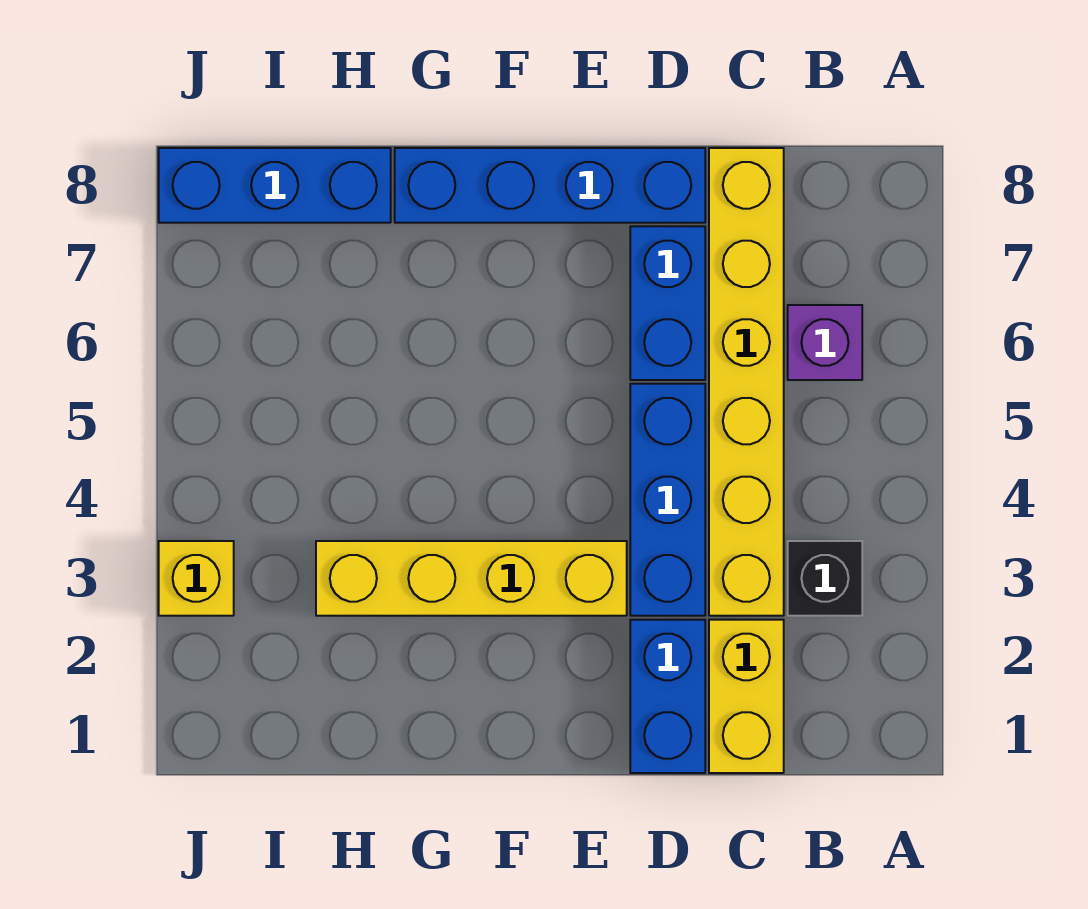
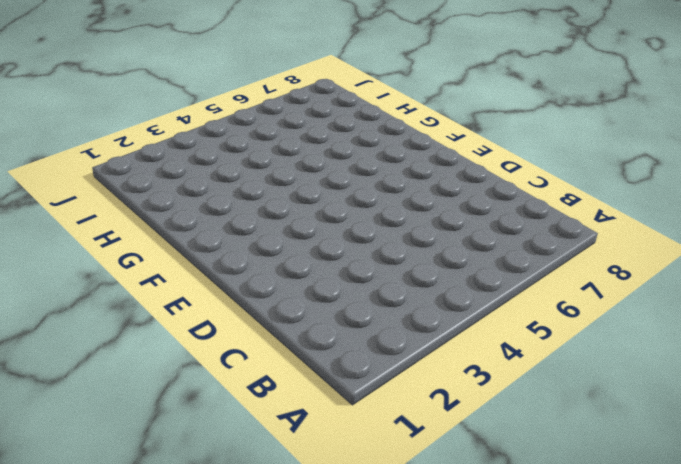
none -> black 1x1 brick [788,541,862,616]
none -> purple 1x1 brick [788,305,862,380]

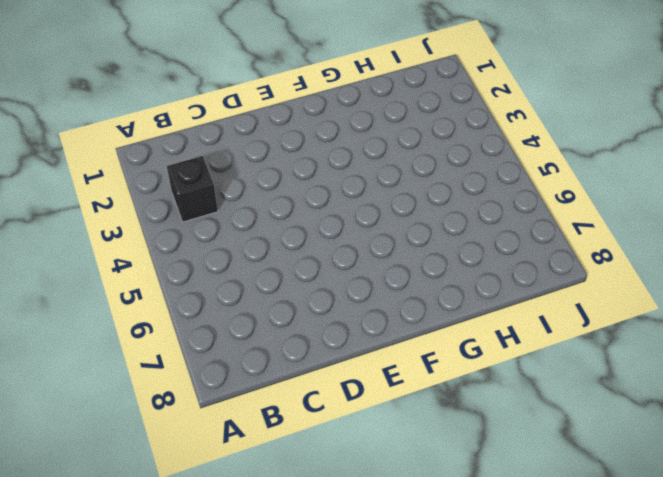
none -> purple 1x1 brick [788,305,862,380]
none -> yellow 1x2 brick [709,620,784,773]

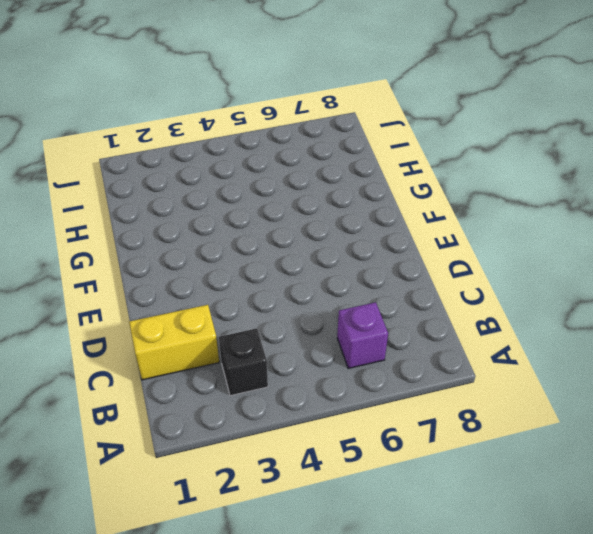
none -> yellow 1x6 brick [709,148,784,616]
none -> blue 1x2 brick [630,620,705,773]

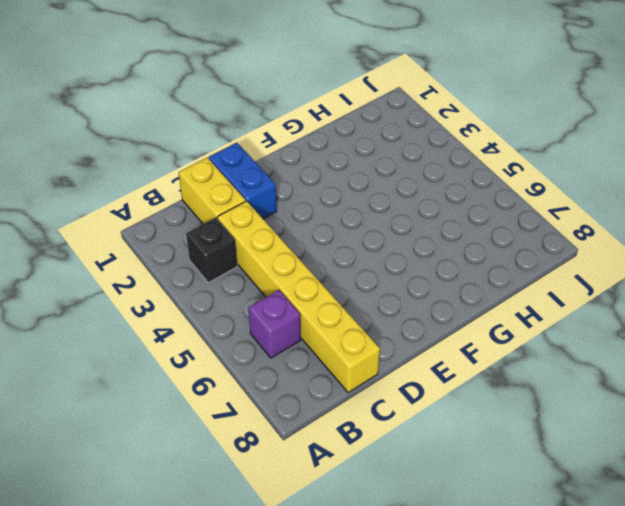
none -> blue 1x3 brick [630,384,705,616]
none -> blue 1x2 brick [630,226,705,380]

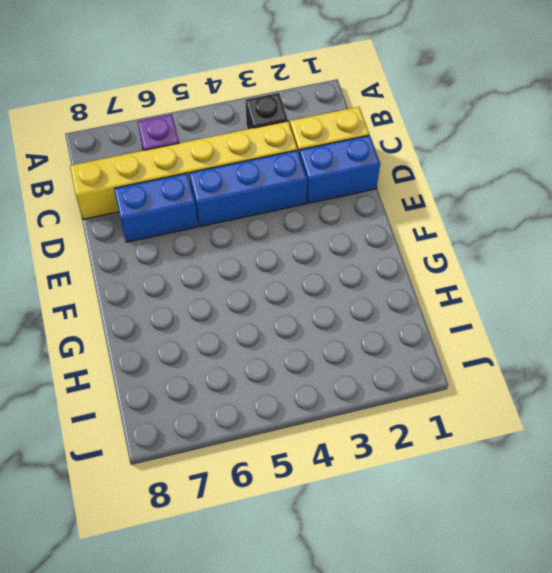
none -> blue 1x4 brick [395,148,705,223]
none -> yellow 1x4 brick [316,541,627,616]

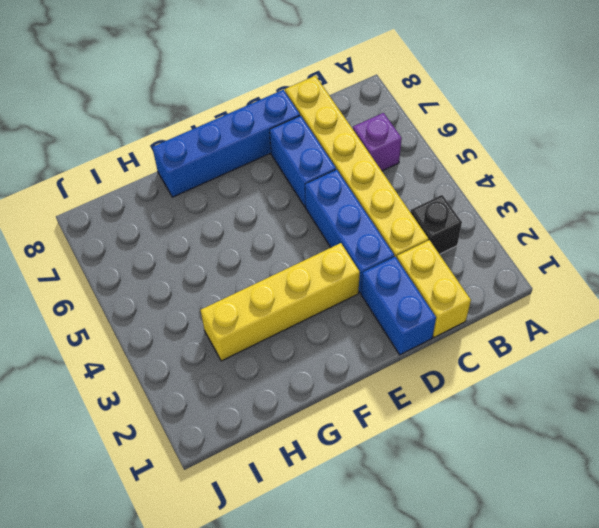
none -> blue 1x3 brick [159,148,391,223]
none -> yellow 1x1 brick [159,541,234,616]

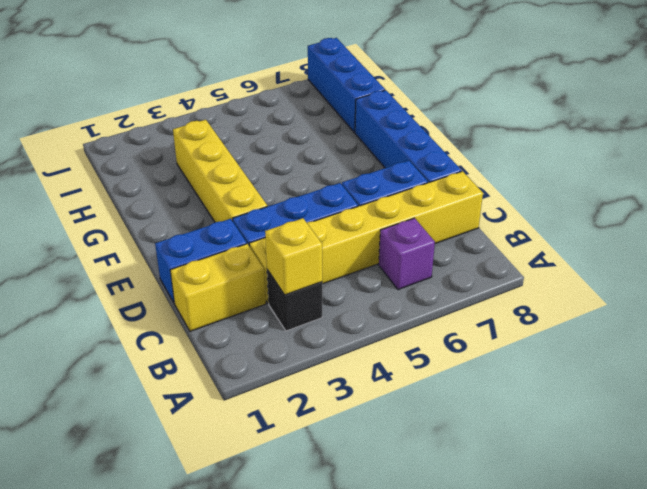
yellow 1x1 brick [265,218,322,295] -> yellow 1x1 brick moved to [159,541,234,616]

